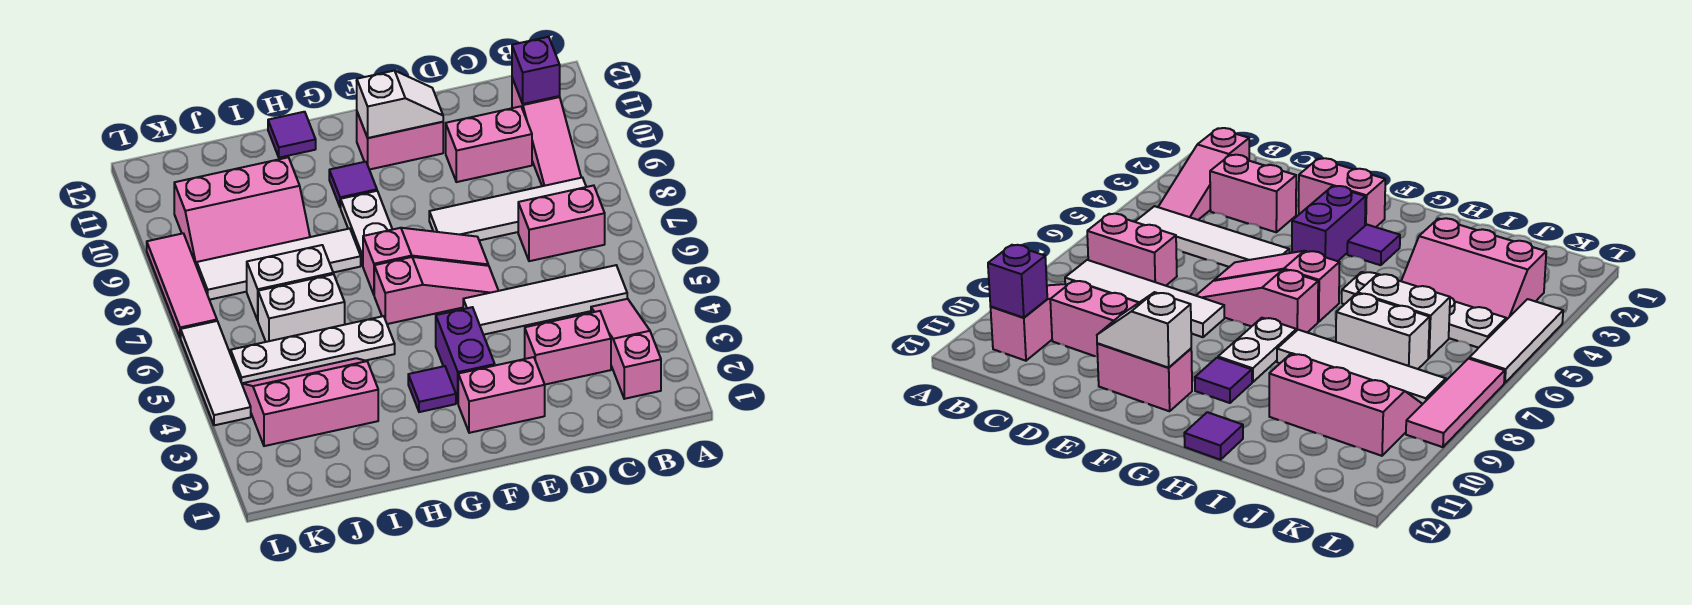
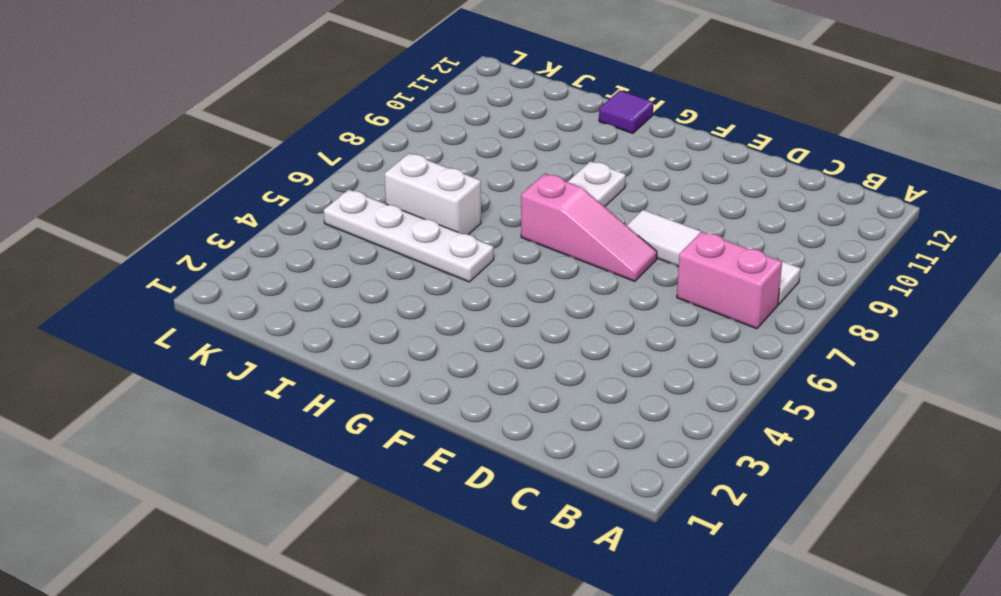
none -> pink 1x3 slope [591,299,661,399]
none -> white 1x4 tile [463,265,627,335]
none -> pink 1x3 slope [512,78,581,186]

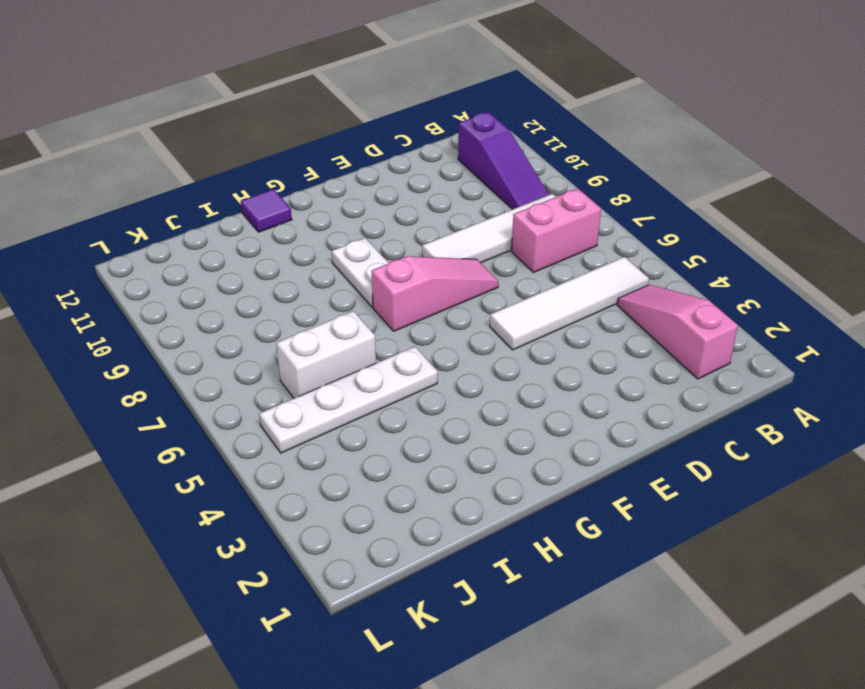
purple 1x3 slope [458,112,549,209] -> pink 1x3 slope [512,78,581,186]
none -> pink 1x2 brick [525,311,611,384]
none -> pink 1x2 brick [446,106,532,182]
none -> pink 1x2 brick [458,357,545,433]

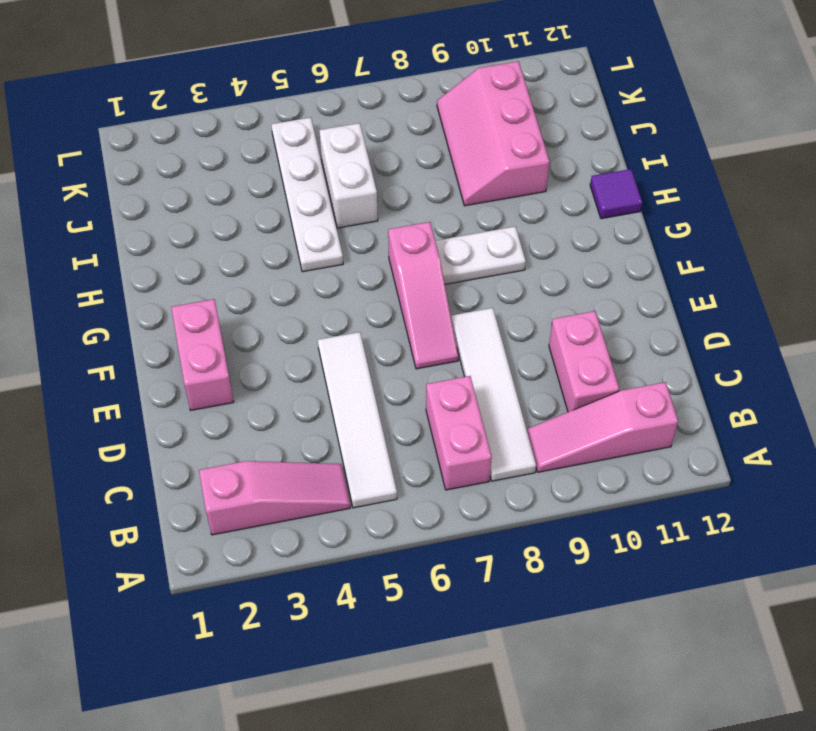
none -> pink 1x2 brick [525,311,611,384]
none -> pink 1x3 slope [374,257,498,324]
none -> pink 1x2 brick [357,113,443,170]

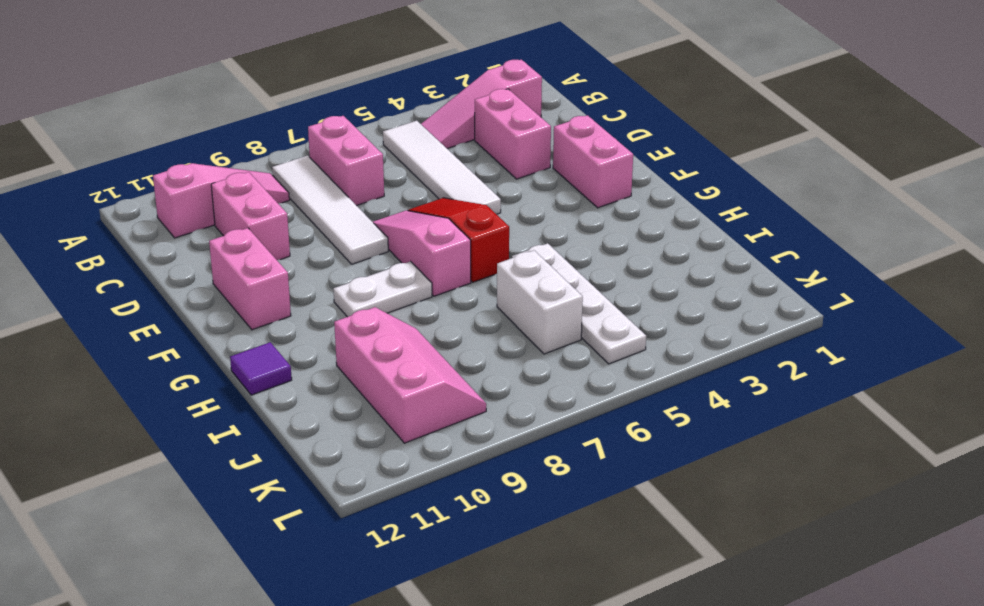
red 1x3 slope [408,198,509,282] -> pink 1x3 slope [374,257,498,324]
none -> purple 1x2 brick [436,307,495,403]
none -> purple 1x1 tile [408,366,456,412]
none -> purple 1x1 tile [329,162,377,208]

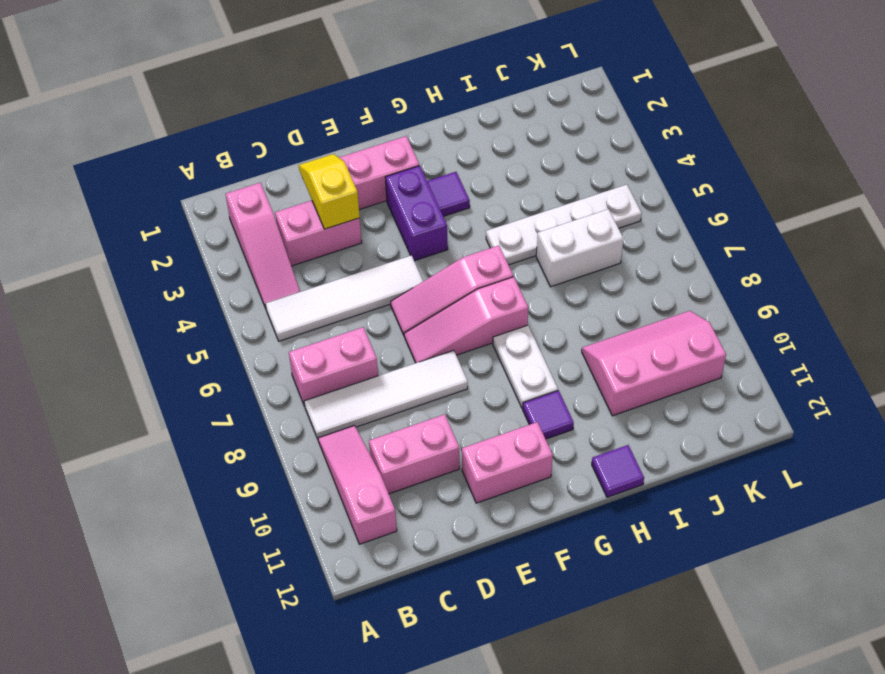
yellow 1x2 slope [299,154,360,229] -> none
none -> white 1x4 tile [197,229,361,300]
none -> pink 2x3 slope [242,358,378,446]
none -> white 1x2 brick [247,245,333,320]

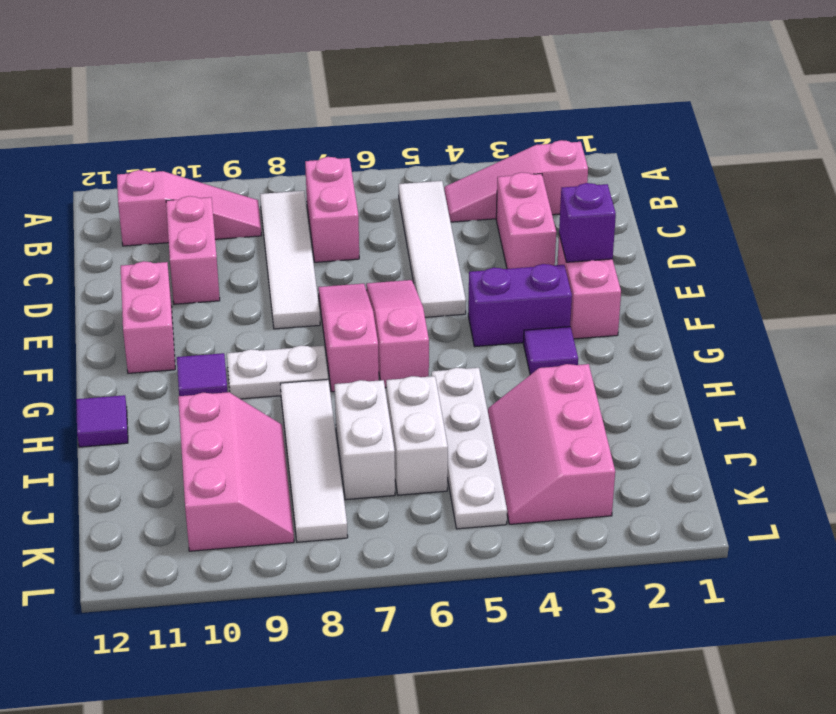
purple 1x1 brick [559,183,616,262] -> purple 1x1 brick moved to [512,37,560,104]
none -> white 1x3 tile [181,321,251,425]
none -> pink 1x3 tile [147,233,217,338]
none -> white 1x2 slope [357,71,443,138]

